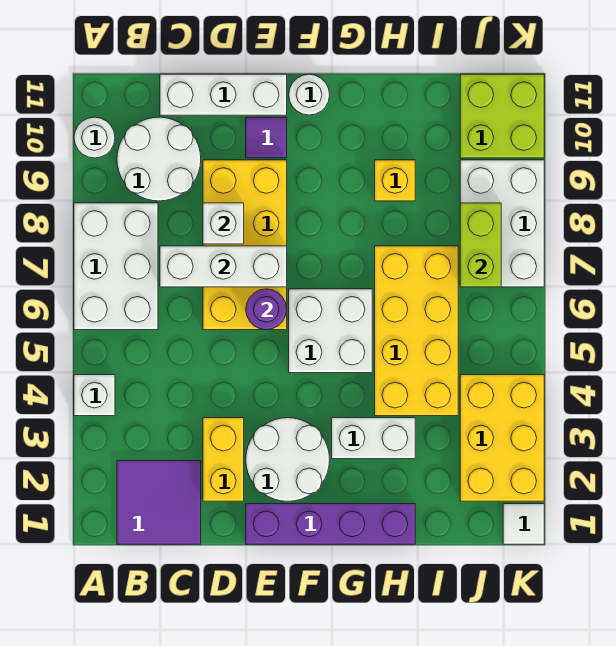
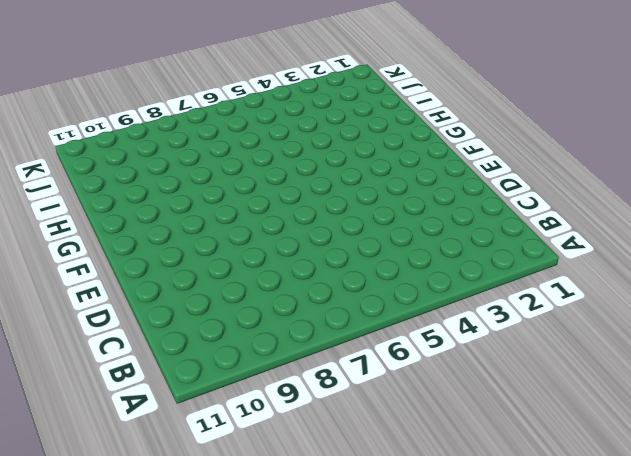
none -> white 1x1 brick [74,375,115,416]
none -> white 2x3 brick [74,203,158,330]
none -> white 1x1 round brick [74,117,115,158]

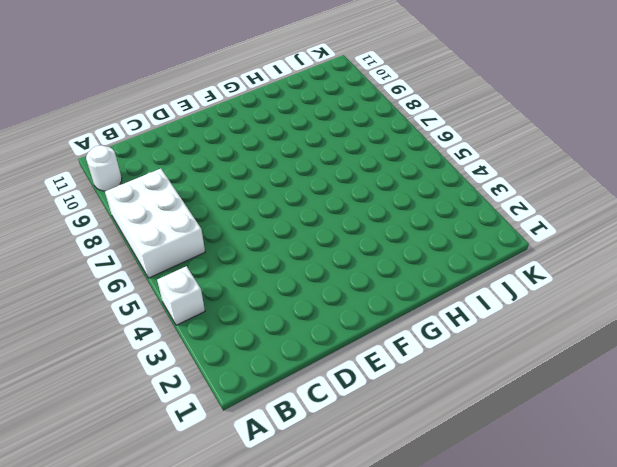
none -> purple 2x2 tile [117,461,201,544]
none -> white 2x2 round brick [117,117,201,201]
none -> white 1x3 brick [160,74,287,115]

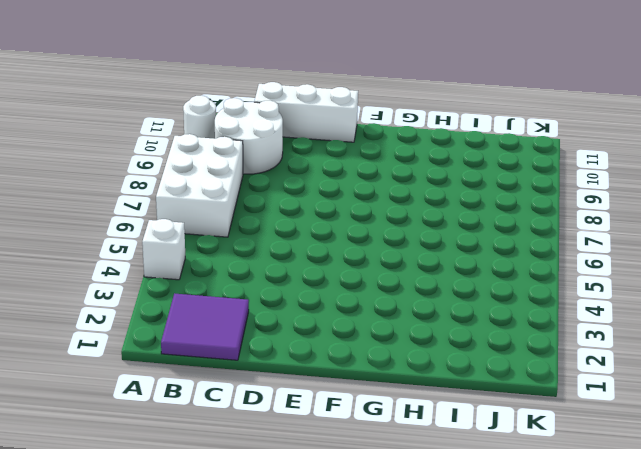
none -> yellow 1x2 brick [203,418,244,501]
none -> yellow 2x4 brick [203,160,287,330]
none -> purple 1x4 brick [246,504,415,544]

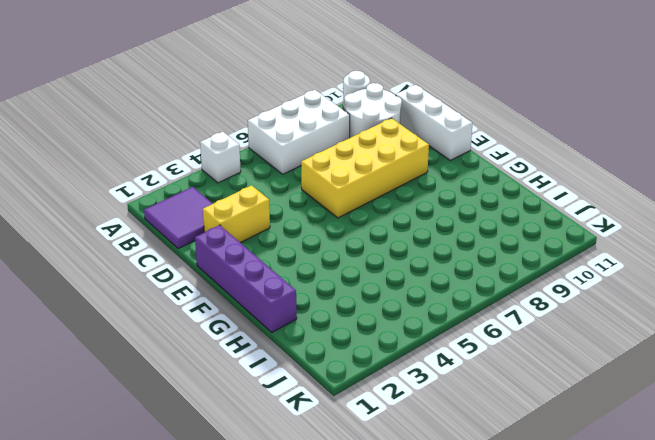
none -> white 2x2 round brick [246,418,330,501]
none -> purple 1x1 tile [246,117,287,158]
none -> white 2x2 brick [289,289,372,373]

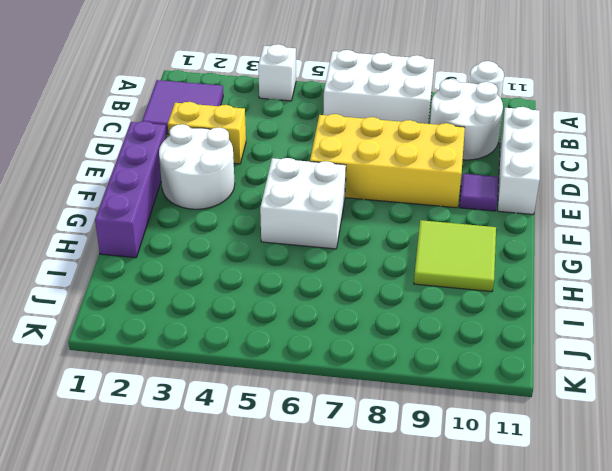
lime 2x2 tile [414,220,496,292] -> yellow 1x1 brick [375,160,415,201]
none -> white 1x1 round brick [289,74,330,115]
none -> white 1x2 brick [332,418,415,459]
none -> yellow 2x4 brick [375,246,458,416]

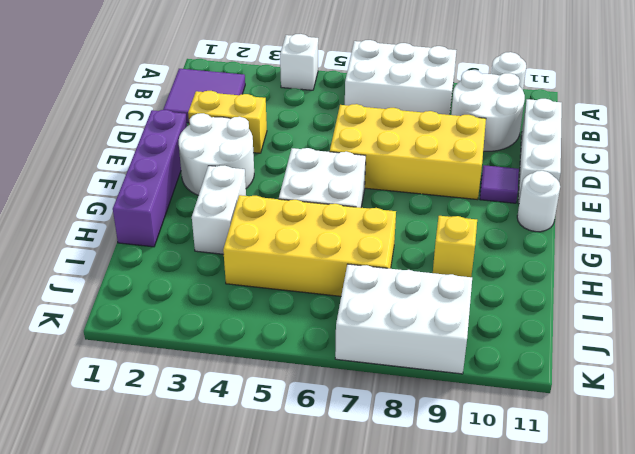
none -> yellow 2x3 brick [460,375,544,501]
none -> lime 2x2 brick [460,74,544,158]
none -> white 1x1 tile [503,504,544,544]

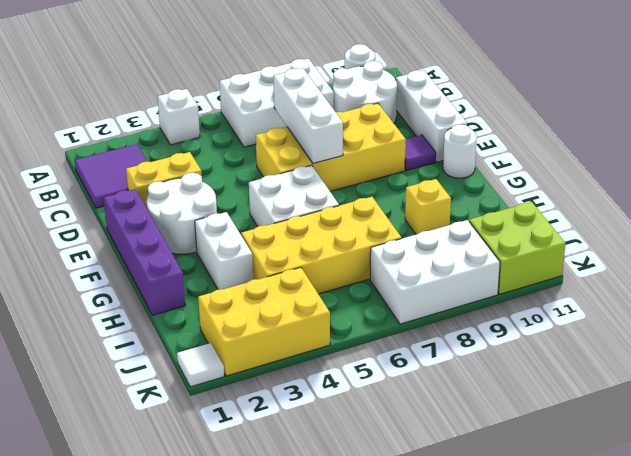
none -> white 1x1 brick [203,203,244,244]
none -> purple 1x1 round brick [246,289,287,330]
none -> lime 1x2 brick [460,203,501,287]

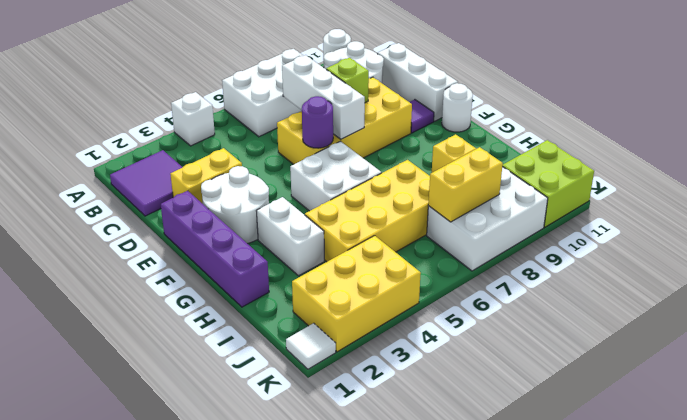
lime 1x1 brick [326,58,369,103] -> white 1x1 brick [203,203,244,244]
yellow 1x2 brick [428,147,503,222] -> lime 1x2 brick [460,203,501,287]

